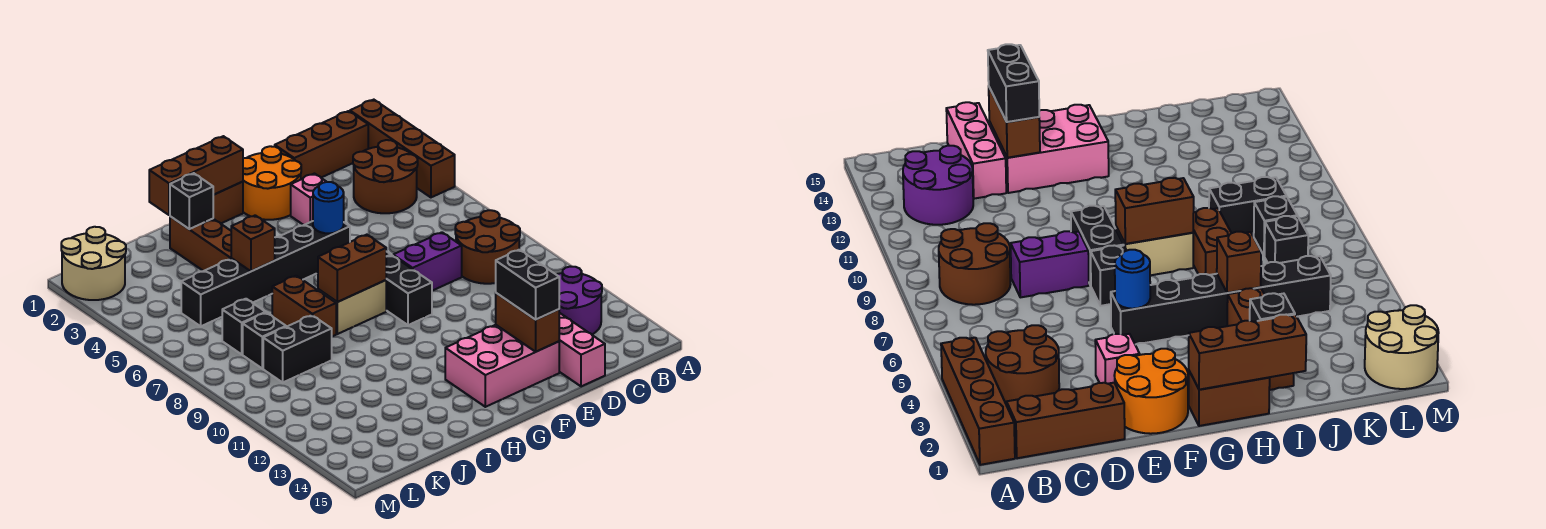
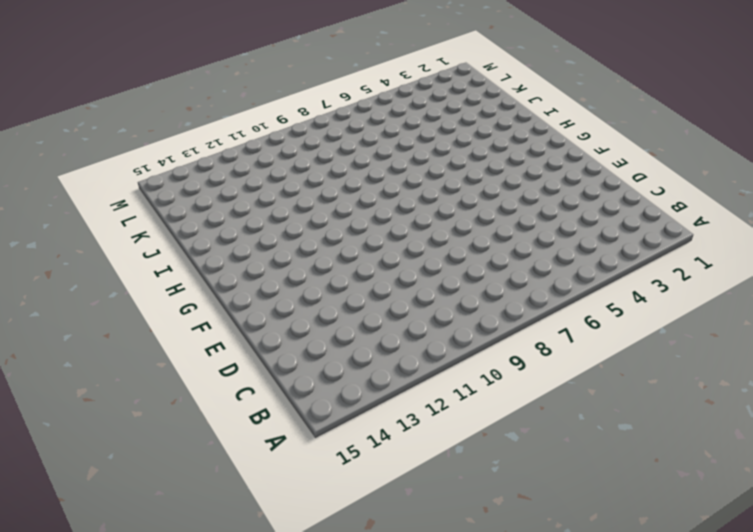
none -> brown 1x4 brick [350,100,455,197]
none -> brown 1x3 brick [275,111,368,179]
none -> brown 2x2 round brick [353,140,418,213]

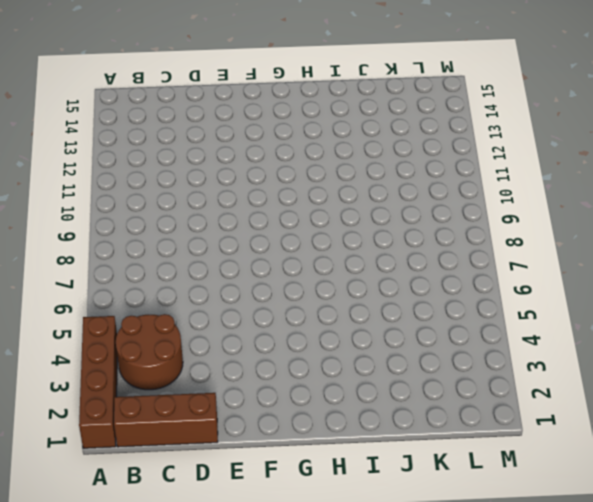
none -> brown 2x2 round brick [455,210,520,284]
none -> purple 2x2 round brick [556,267,602,334]
none -> purple 1x2 brick [393,232,462,291]

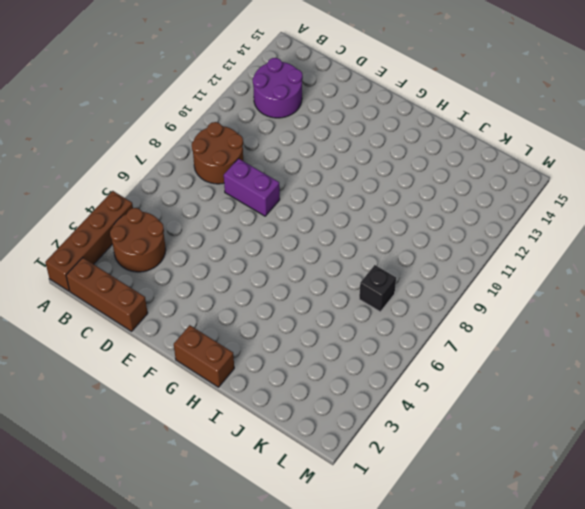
none -> pink 1x3 brick [559,313,605,386]
none -> orange 2x2 round brick [243,146,301,220]
none -> pink 1x1 brick [291,174,326,225]

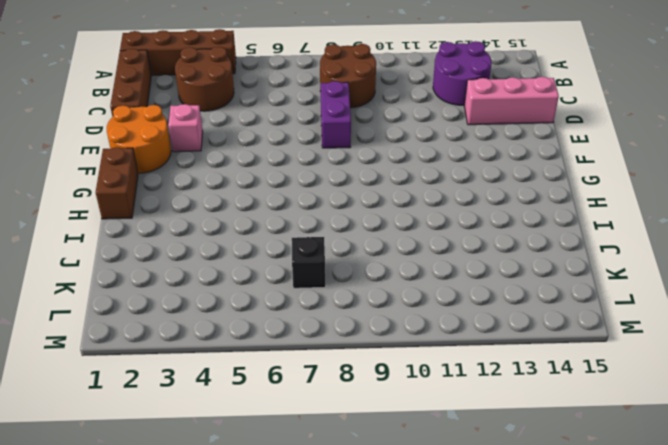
none -> pink 2x3 brick [445,325,559,407]
none -> black 1x6 brick [181,221,350,326]
none -> black 1x1 brick [1091,245,1127,306]

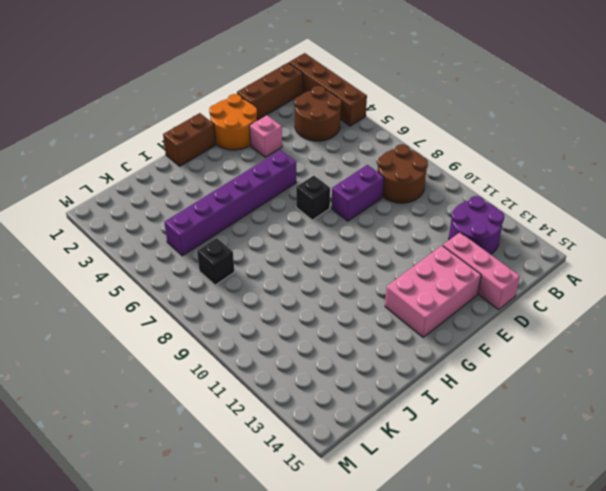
purple 1x6 brick [164,150,296,256] -> black 1x6 brick [181,221,350,326]
none -> black 1x2 brick [386,255,432,325]
none -> tan 1x2 brick [318,280,386,334]
none -> brown 1x3 brick [170,216,231,271]

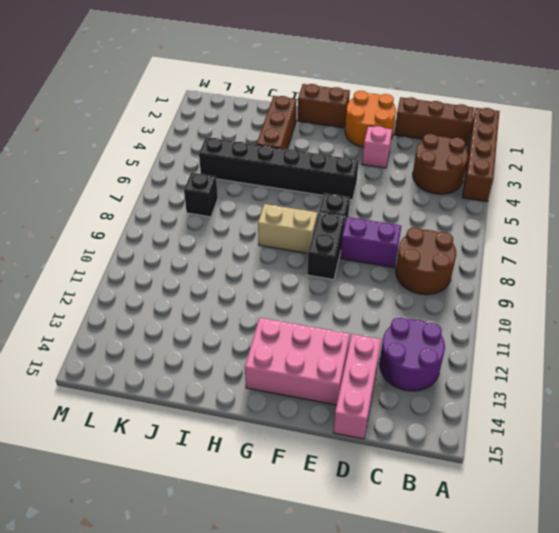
none -> brown 1x2 brick [272,276,336,336]
none -> black 1x2 brick [263,315,332,382]
none -> black 1x1 brick [243,313,286,368]

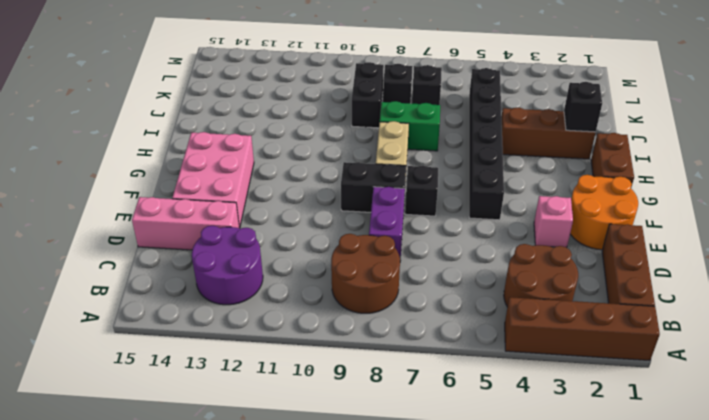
green 1x2 brick [380,101,440,151] -> brown 1x2 brick [272,276,336,336]
none -> tan 2x2 round brick [61,227,126,300]
none -> brown 1x2 brick [496,293,559,352]
none -> blue 1x1 round brick [313,182,344,233]

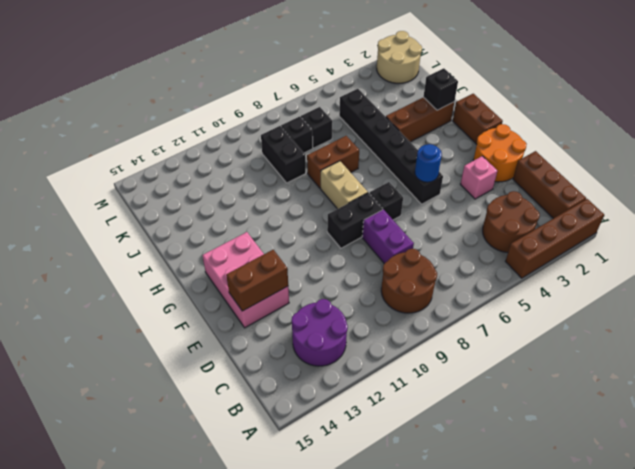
none -> pink 1x3 brick [559,313,605,386]
none -> brown 1x3 brick [149,136,243,215]
none -> brown 1x2 brick [318,235,387,302]

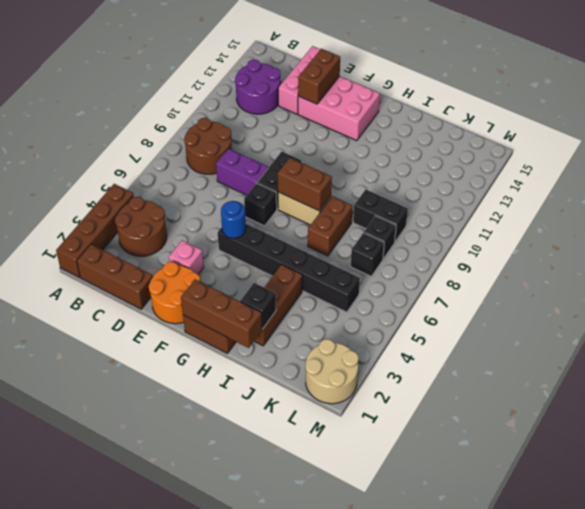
none -> brown 1x1 brick [231,215,275,271]
none -> black 1x2 brick [496,250,559,320]

